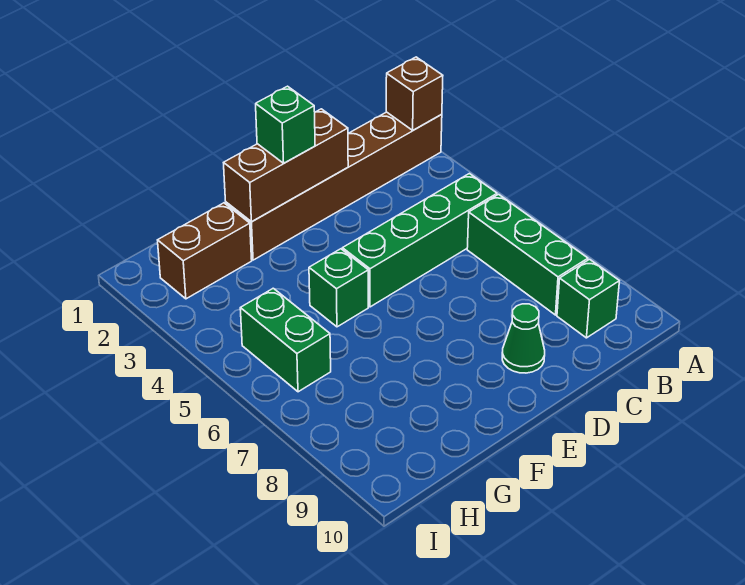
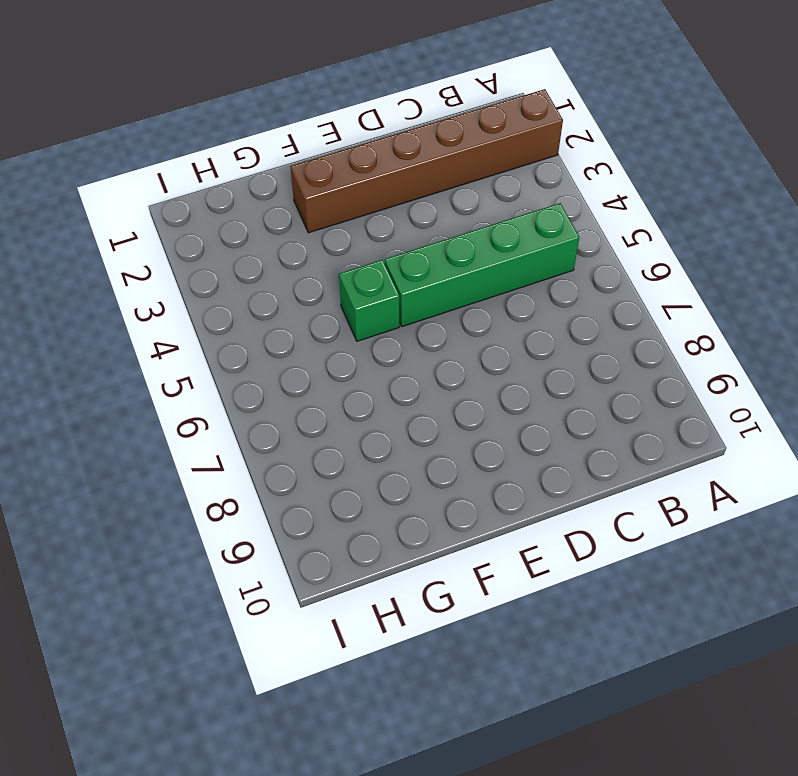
none -> green 1x3 brick [467,194,588,315]
none -> green 1x1 brick [557,259,619,338]

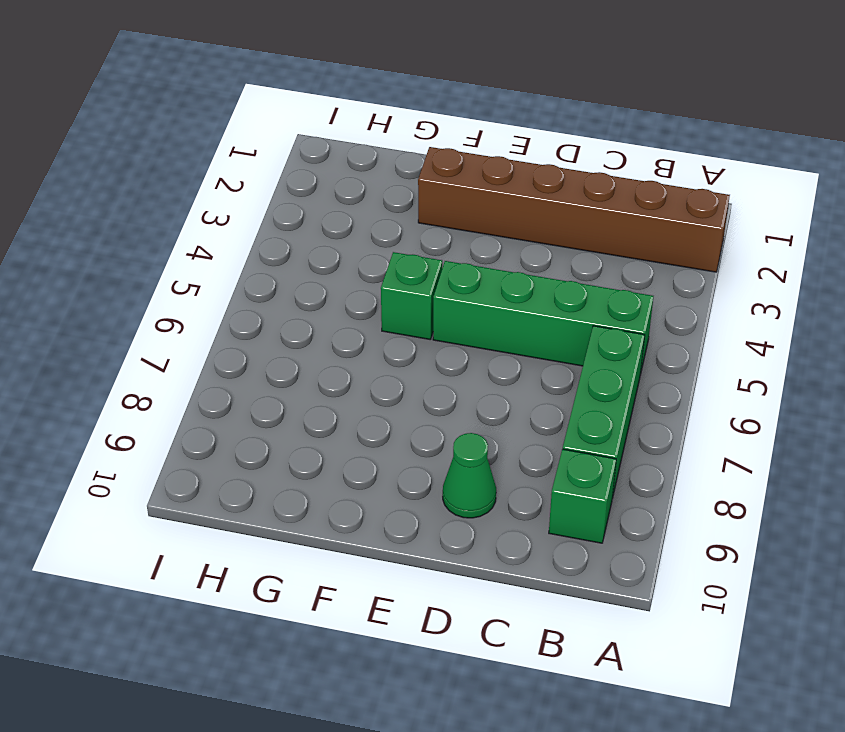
none -> brown 1x2 brick [158,203,252,299]
none -> green 1x2 brick [240,288,331,392]

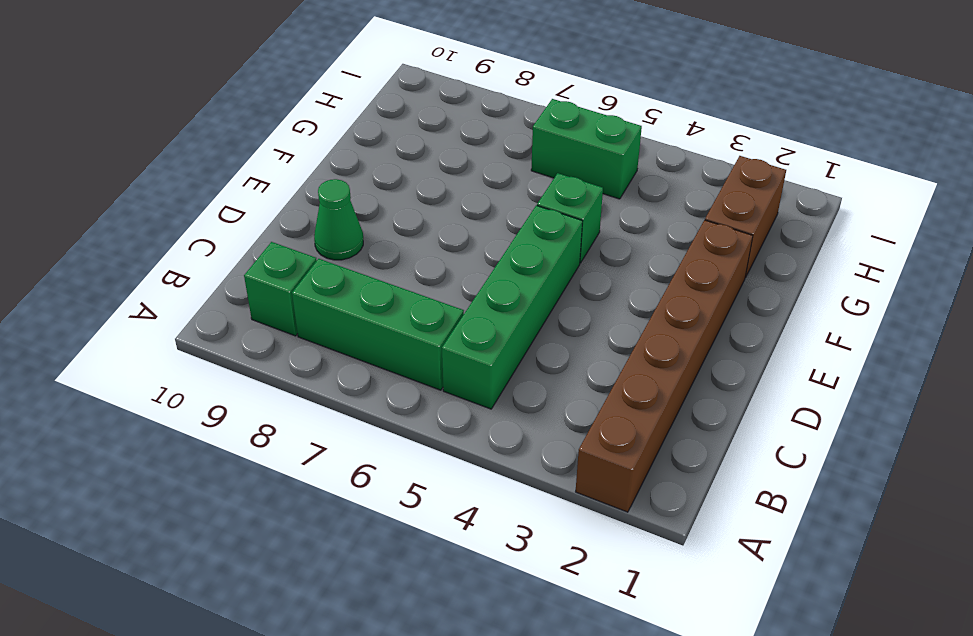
none -> brown 1x1 brick [386,57,443,130]
none -> brown 1x3 brick [224,109,348,222]

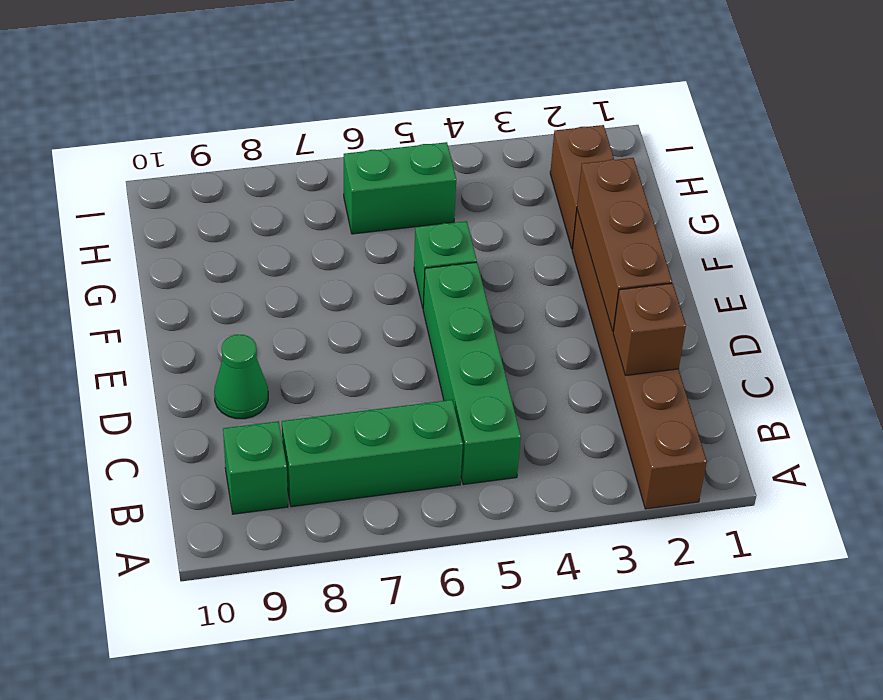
brown 1x1 brick [613,283,686,375] -> brown 1x1 brick moved to [386,57,443,130]
none -> green 1x1 brick [256,86,315,163]

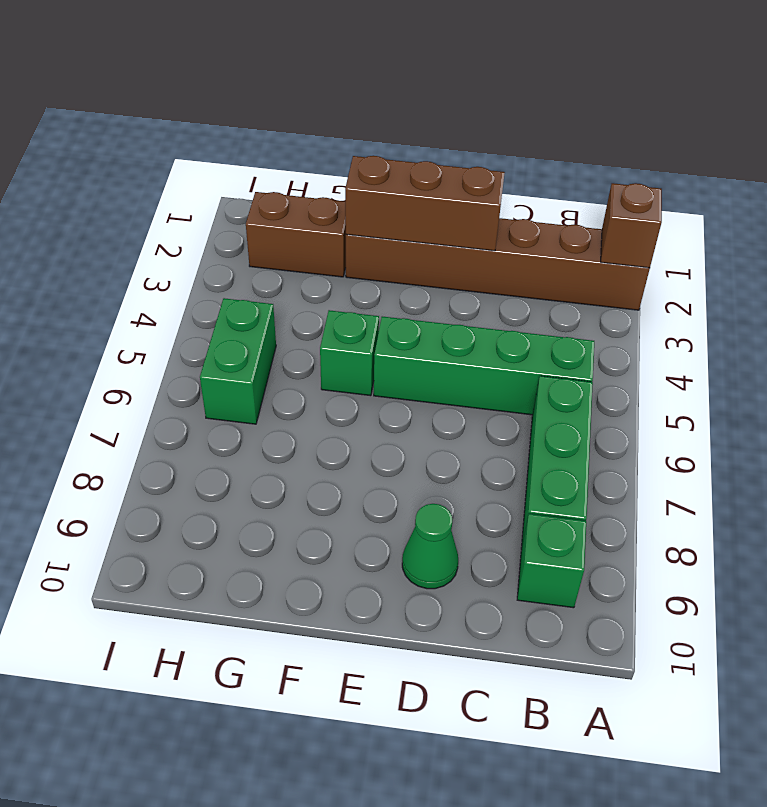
none -> green 1x1 brick [256,86,315,163]

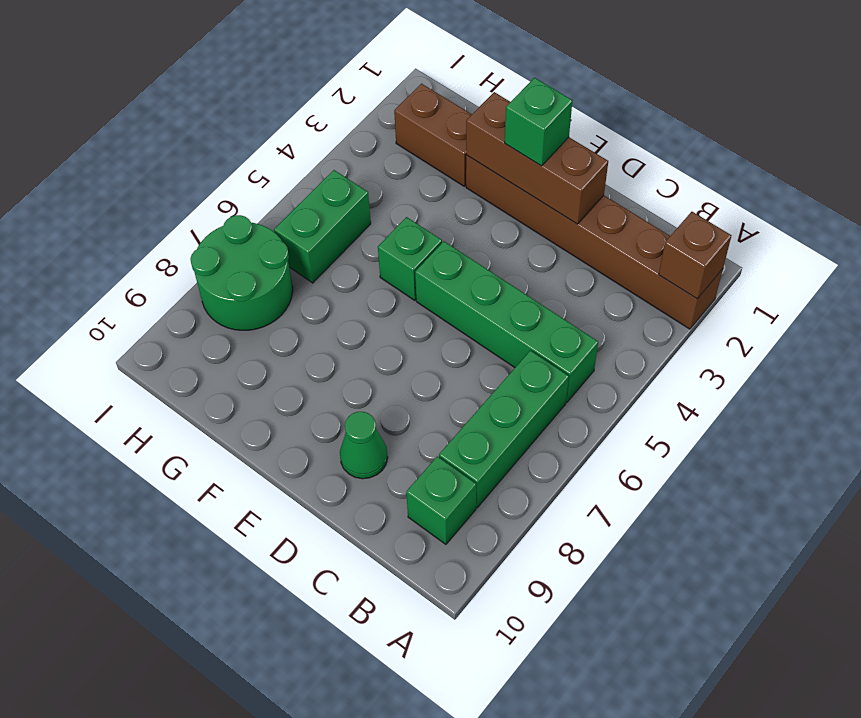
green 2x2 round brick [190,215,293,330] -> none

